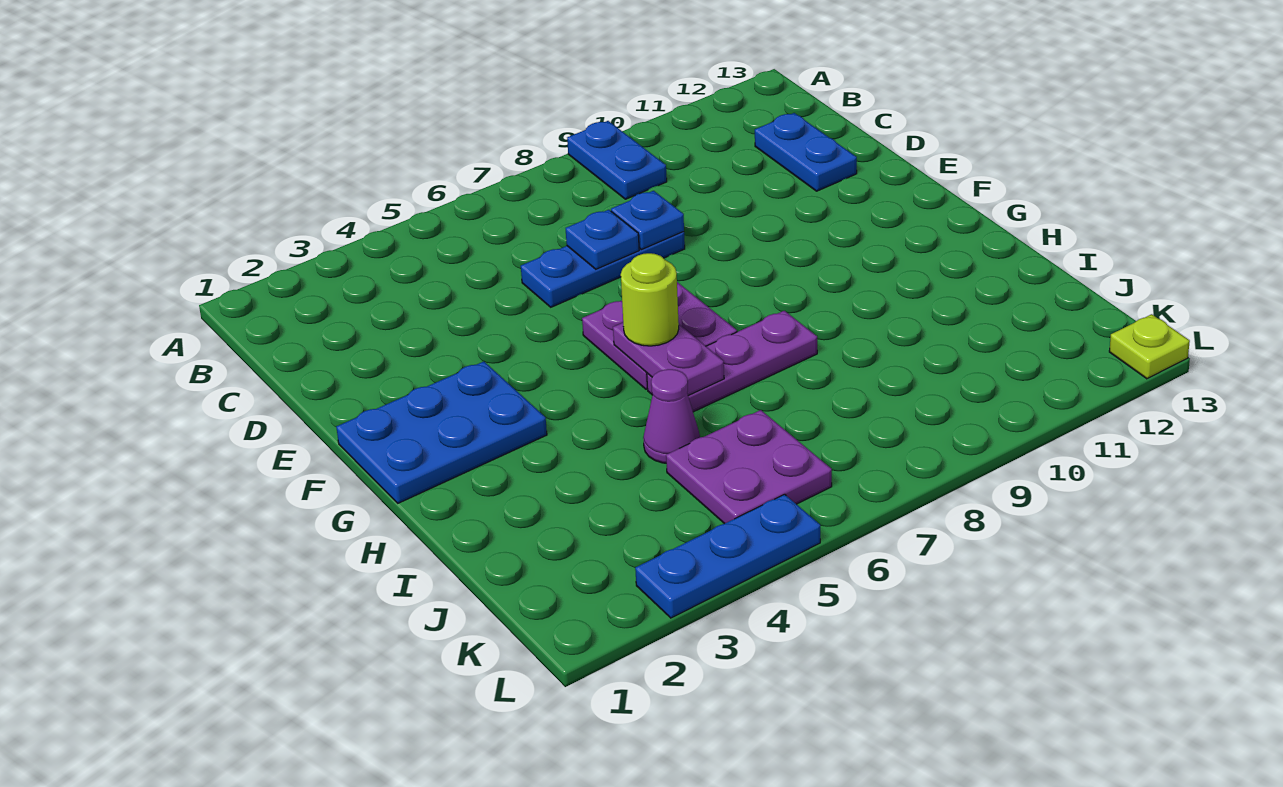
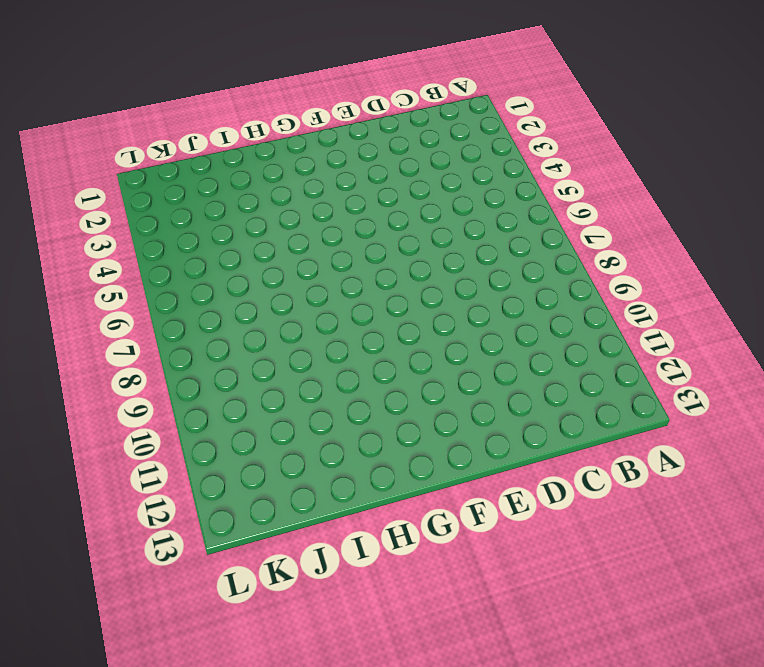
none -> blue 1x2 plate [567,121,667,199]
none -> blue 1x2 plate [755,113,857,191]
none -> blue 1x3 plate [521,232,685,307]

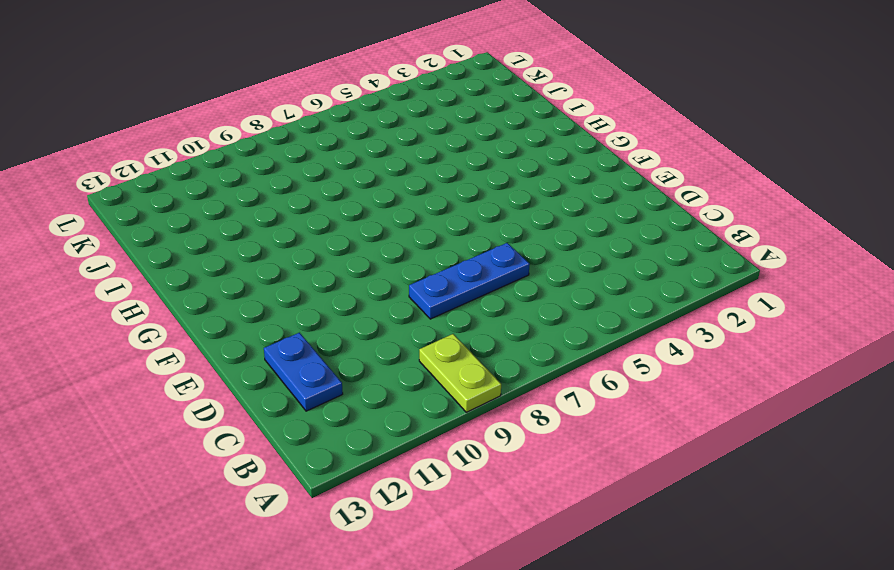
lime 1x2 plate [419,334,501,412] -> blue 1x2 plate [567,121,667,199]
none -> blue 2x3 plate [336,361,547,503]
none -> purple 2x2 plate [582,282,737,389]
none -> purple 1x3 plate [647,311,817,412]

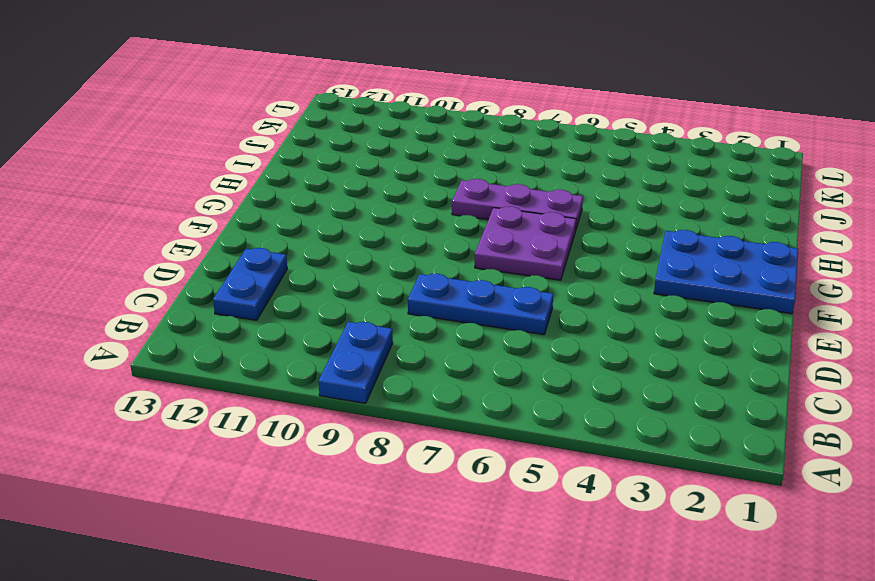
none -> purple 1x1 cone [643,369,700,463]
none -> purple 2x2 plate [666,410,832,524]
none -> blue 1x3 plate [635,494,820,618]

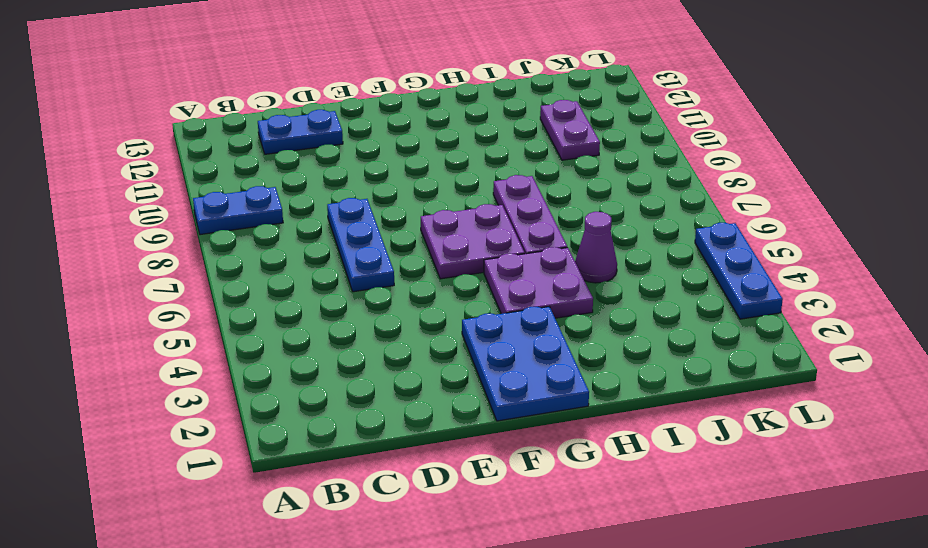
purple 2x2 plate [484,247,593,318] -> purple 2x2 plate moved to [666,410,832,524]
purple 1x2 plate [540,100,600,160] -> purple 1x2 plate turned to [613,323,724,396]
none -> lime 1x1 plate [1109,314,1190,379]
none -> blue 1x1 plate [566,210,639,269]
none -> blue 1x1 plate [611,191,684,250]

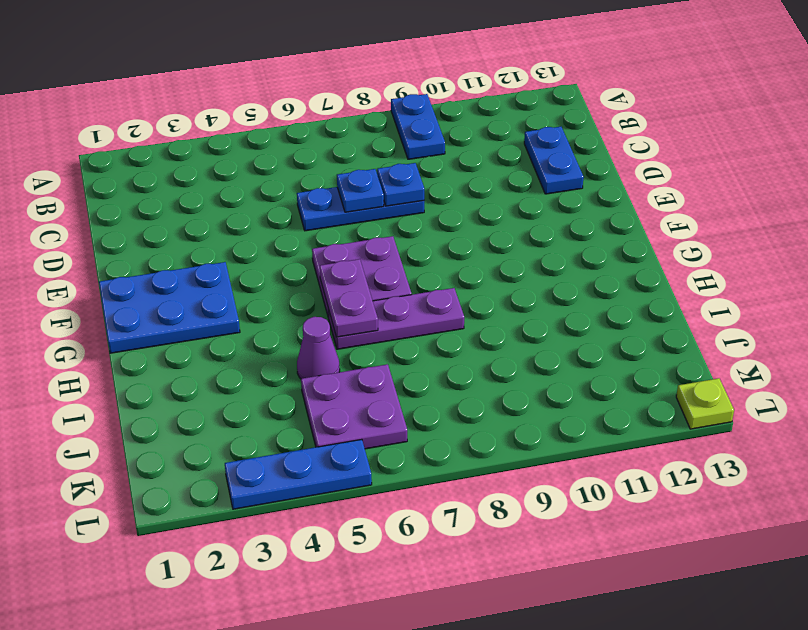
none -> lime 1x1 round brick [621,253,679,346]

